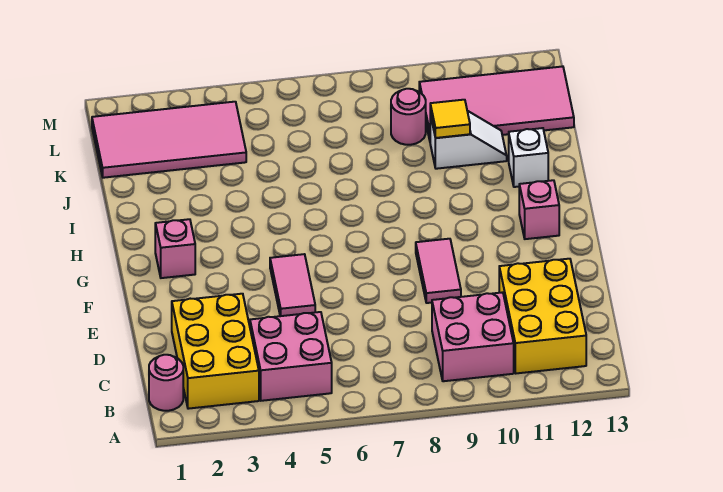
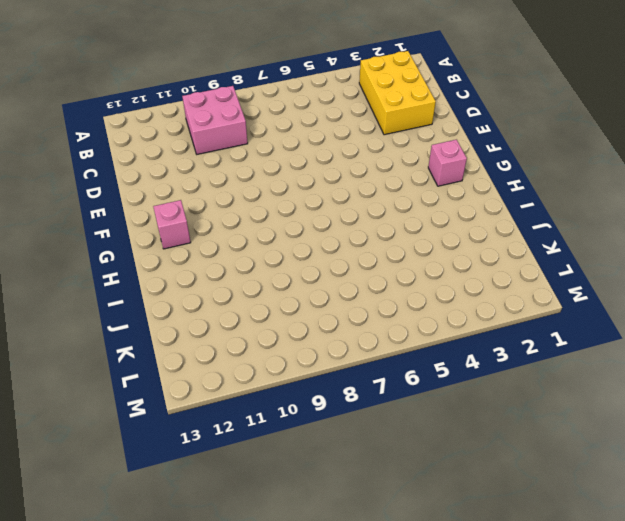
none -> pink 1x1 round brick [149,355,183,411]
none -> pink 2x2 brick [250,312,332,401]
none -> yellow 2x3 brick [499,259,586,373]

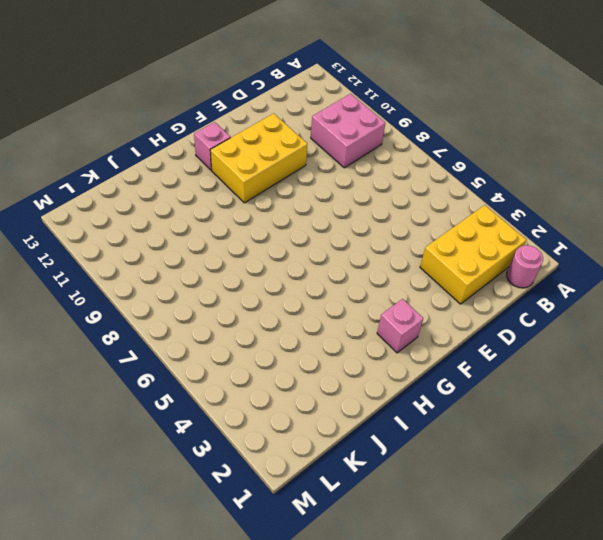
yellow 2x3 brick [210,113,307,203] -> yellow 2x3 brick moved to [499,259,586,373]
none -> pink 2x2 brick [250,312,332,401]
none -> pink 1x2 tile [270,254,315,316]
none -> pink 1x2 tile [416,239,461,303]

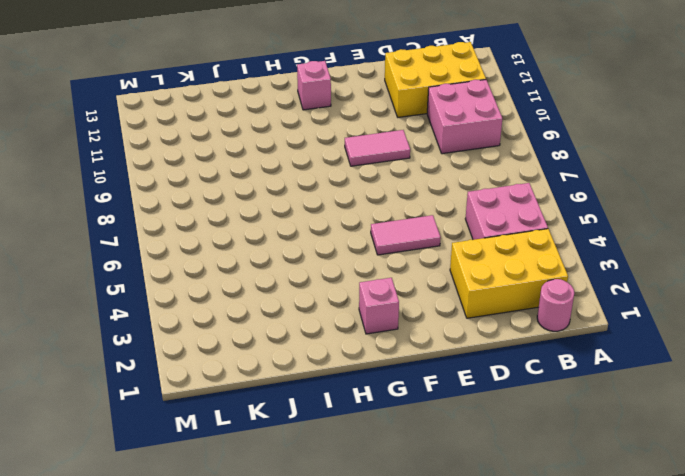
none -> white 1x1 brick [509,128,548,187]
none -> white 1x2 slope [430,111,507,169]
none -> pink 2x4 tile [92,102,246,178]

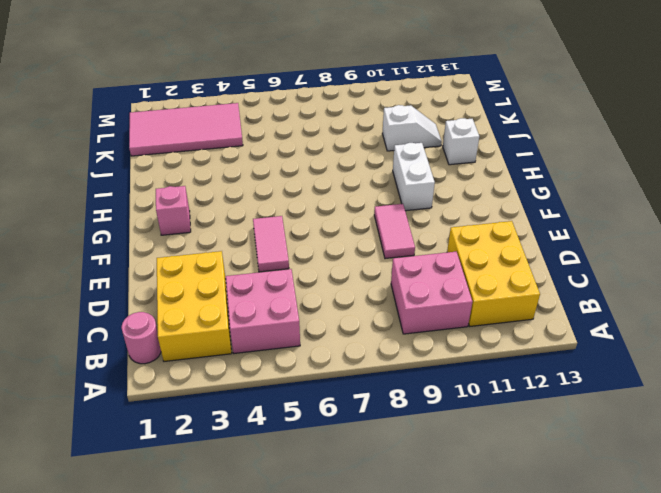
white 1x2 brick [393,143,435,211] -> none
none -> pink 1x1 brick [519,180,559,239]
none -> pink 1x1 round brick [391,89,426,145]
none -> pink 2x4 tile [419,66,574,140]

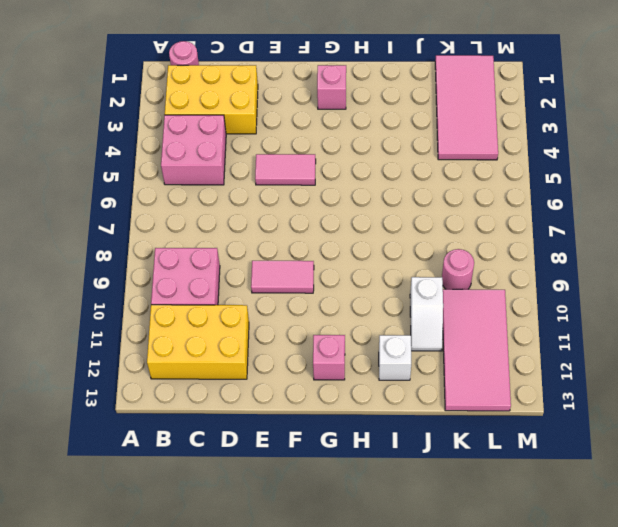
none -> yellow 1x1 tile [430,100,470,138]

